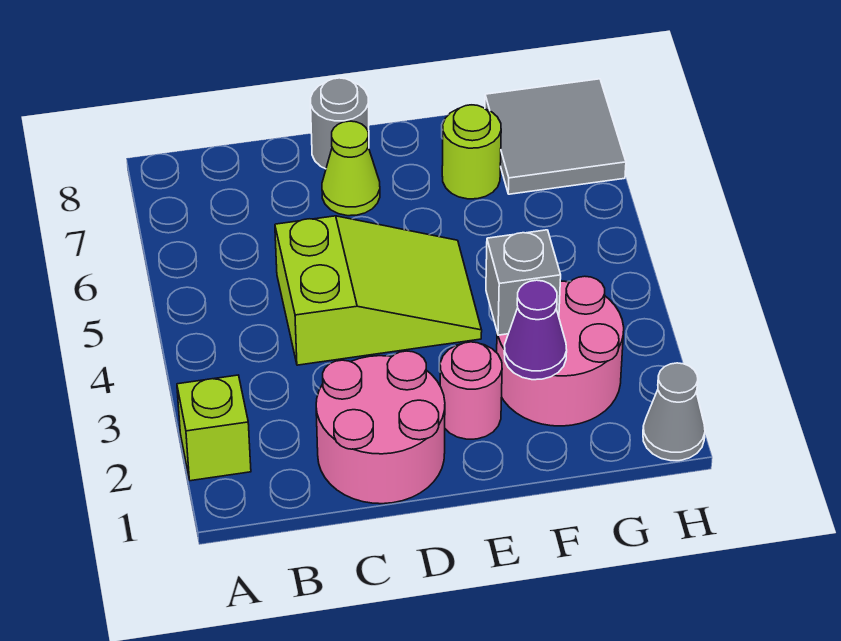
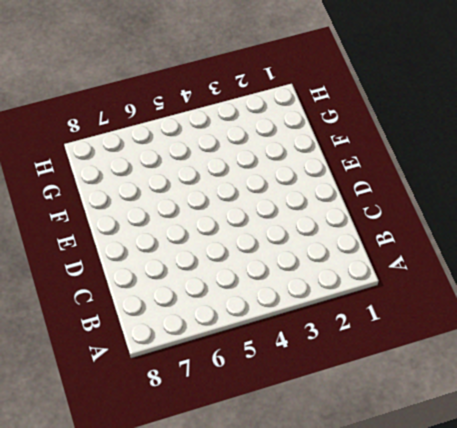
none -> lime 1x1 brick [177,375,251,481]
none -> pink 2x2 round brick [316,351,445,504]
none -> lime 2x3 slope [275,216,482,365]

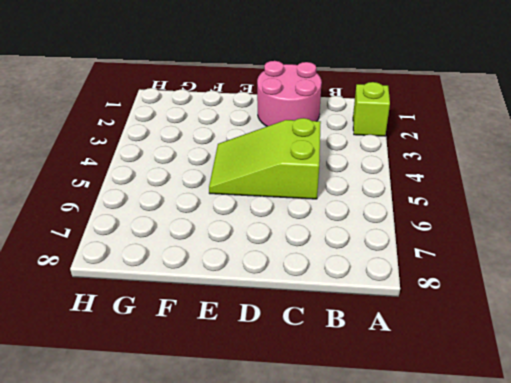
none -> lime 1x1 cone [322,121,380,216]
none -> grey 1x1 round brick [311,78,369,169]
none -> pink 1x1 round brick [440,342,502,439]

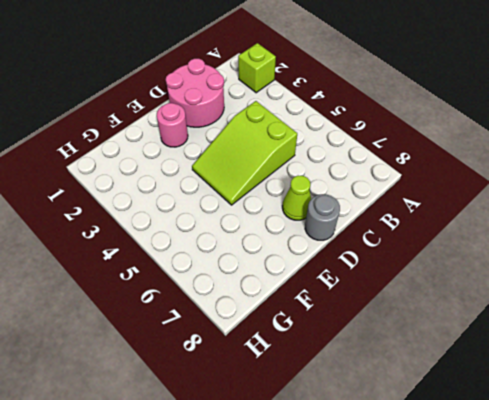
none -> pink 2x2 round brick [497,276,624,426]
none -> lime 1x1 round brick [442,105,501,199]
none -> grey 2x2 tile [485,79,626,194]

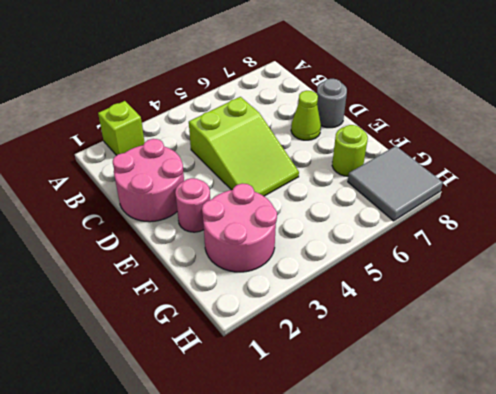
none -> grey 1x1 cone [643,363,705,461]
none -> purple 1x1 cone [504,280,567,380]
none -> grey 1x1 brick [486,230,561,335]

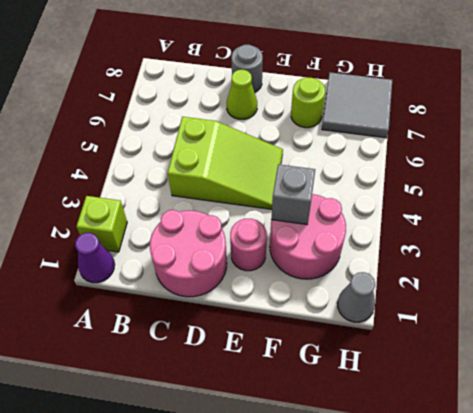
purple 1x1 cone [75,233,115,283] -> purple 1x1 cone moved to [504,280,567,380]

